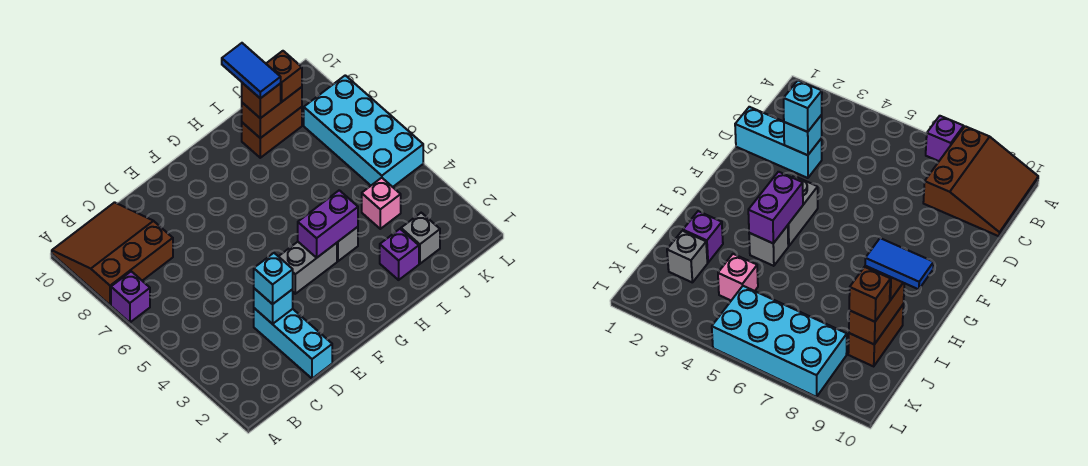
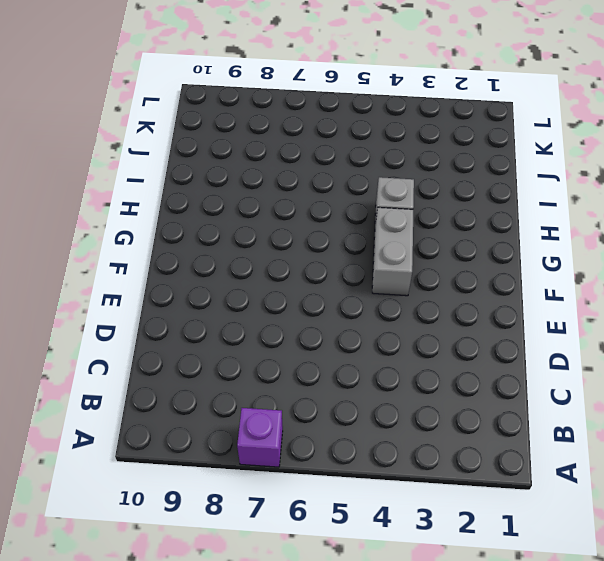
none -> brown 3x3 slope [52,202,173,305]
none -> cyan 1x3 brick [254,308,332,379]
none -> purple 1x1 brick [380,229,419,280]

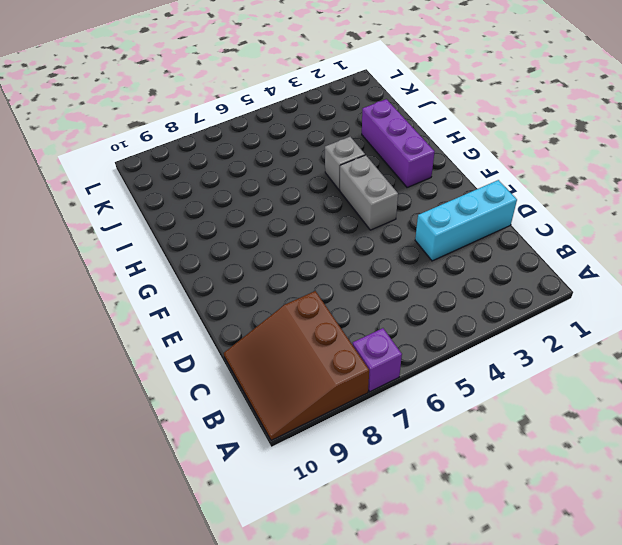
purple 1x3 brick [362,99,435,188] -> purple 1x1 brick [380,229,419,280]
none -> brown 1x2 brick [242,107,302,158]
none -> grey 1x1 brick [401,213,440,264]
none -> pink 1x1 brick [362,178,401,229]

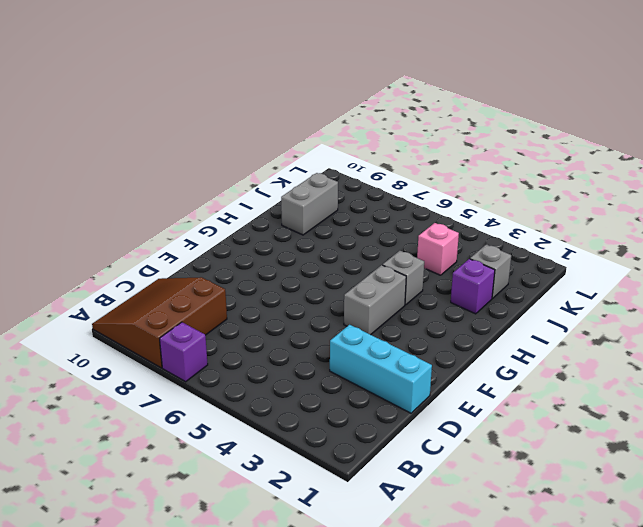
grey 1x2 brick [281,173,338,235] -> brown 1x2 brick [242,107,302,158]
none -> cyan 2x4 brick [304,75,423,187]
none -> cyan 1x1 brick [254,288,293,324]
none -> purple 1x2 brick [298,190,358,258]

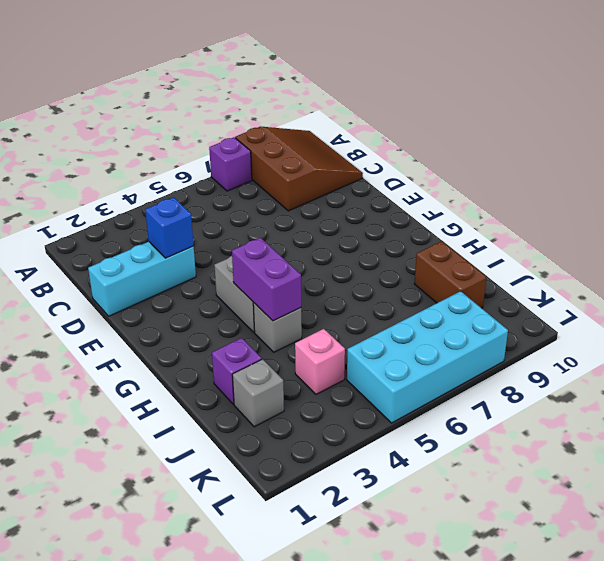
blue 1x1 brick [145,197,194,258] -> cyan 1x1 brick [254,288,293,324]
none -> brown 1x2 brick [242,87,302,138]
none -> cyan 1x1 brick [254,253,293,304]
none -> brown 1x1 brick [242,83,281,118]

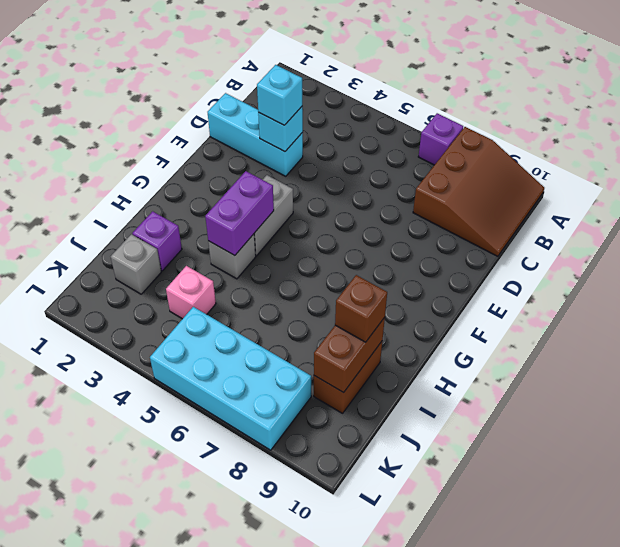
none -> brown 1x1 brick [266,51,302,102]
none -> blue 1x2 tile [222,43,281,98]

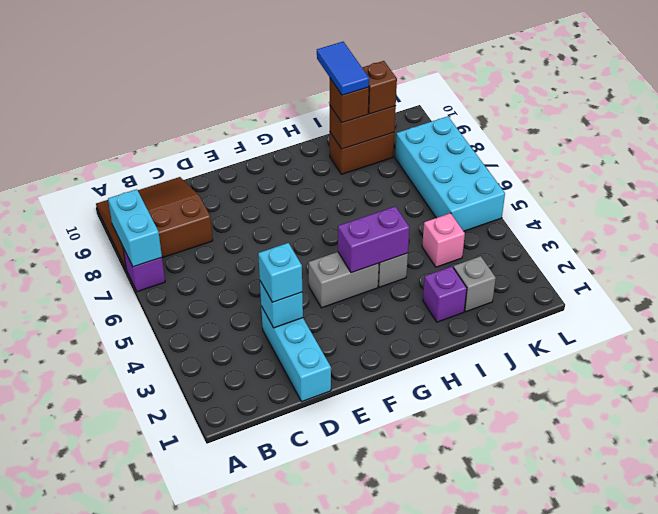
cyan 1x2 brick [108,189,162,267] -> none

